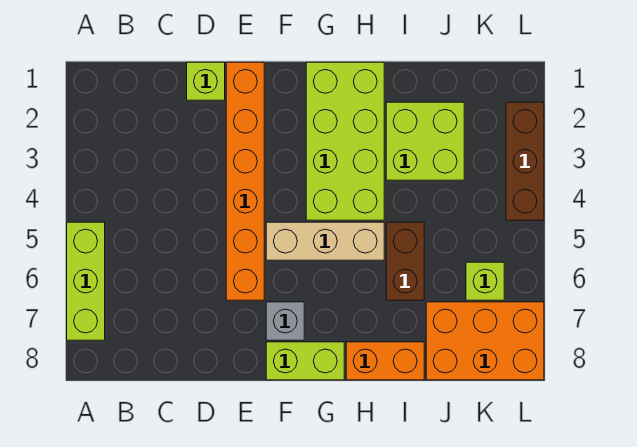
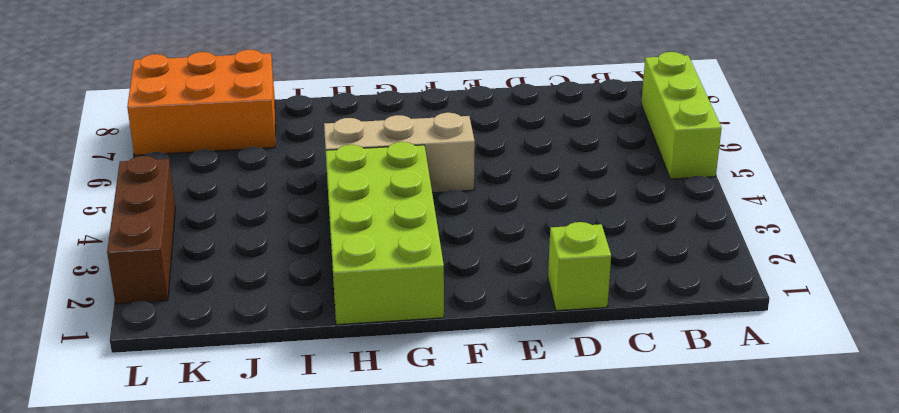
none -> orange 1x6 brick [226,62,264,300]
none -> grey 1x1 brick [266,302,304,340]
none -> lime 1x2 brick [266,342,344,380]

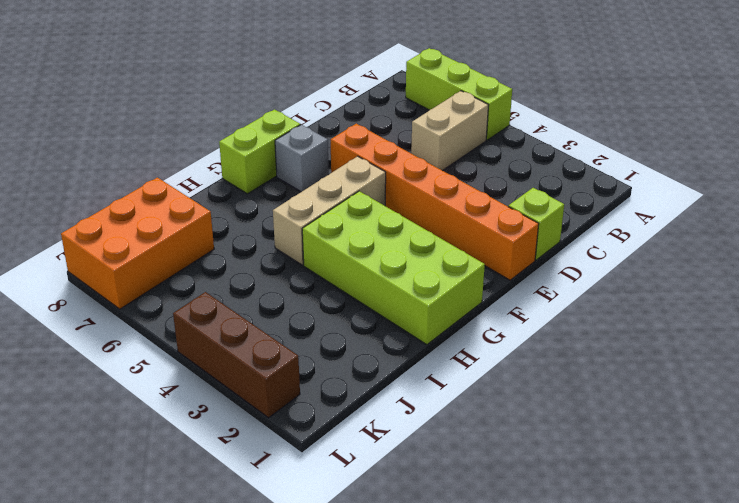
tan 1x2 brick [411,91,488,171] -> none
none -> orange 1x2 brick [346,342,424,380]
none -> lime 2x2 brick [386,102,464,180]
none -> brown 1x2 brick [386,222,424,300]

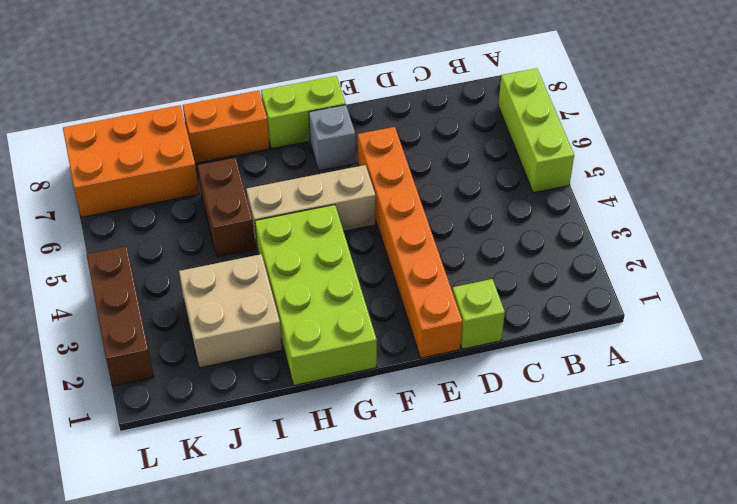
tan 2x2 brick [179,254,282,368] -> lime 2x2 brick [386,102,464,180]
none -> lime 1x1 brick [466,262,504,300]

